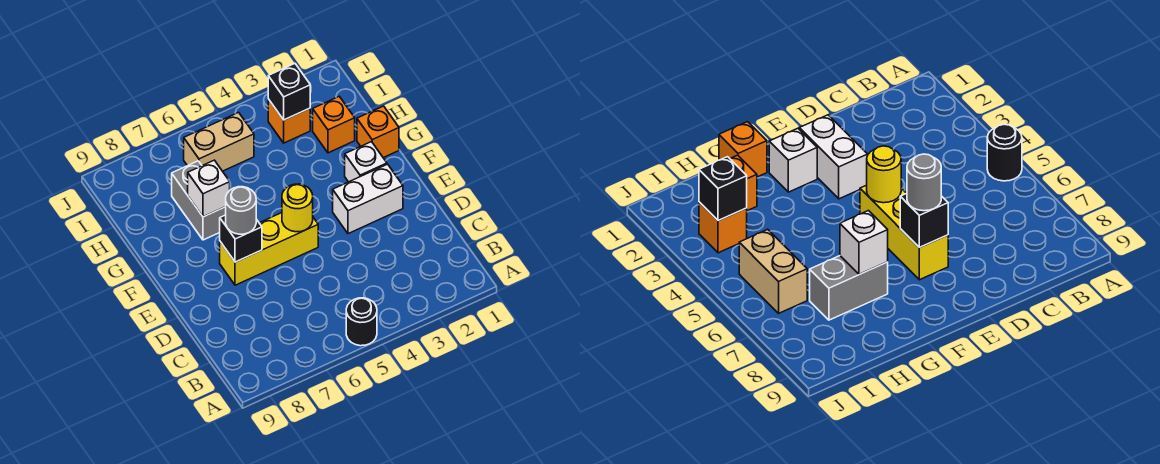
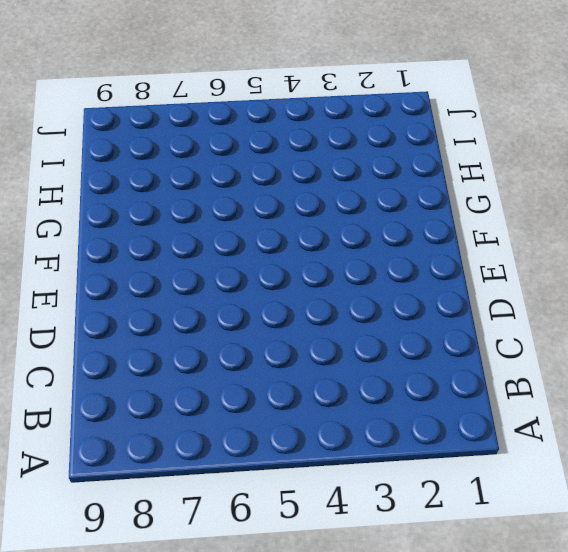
none -> black 1x1 round brick [346,298,377,346]
none -> white 1x2 brick [333,164,403,234]
none -> yellow 1x3 brick [220,213,318,285]

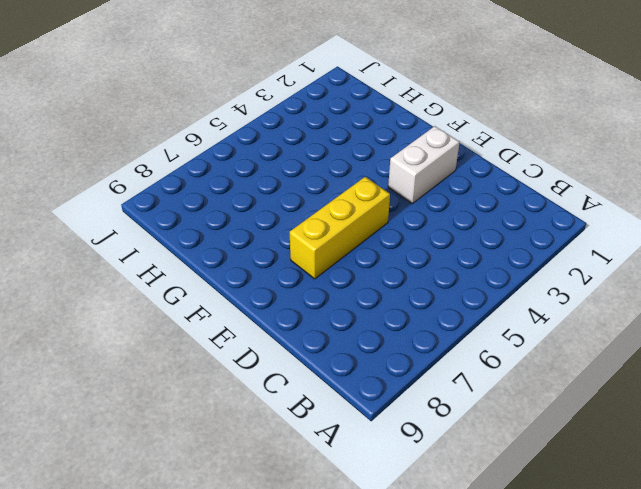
none -> black 1x1 round brick [346,298,377,346]
none -> white 1x1 brick [345,142,387,182]
none -> orange 1x1 brick [357,106,399,158]

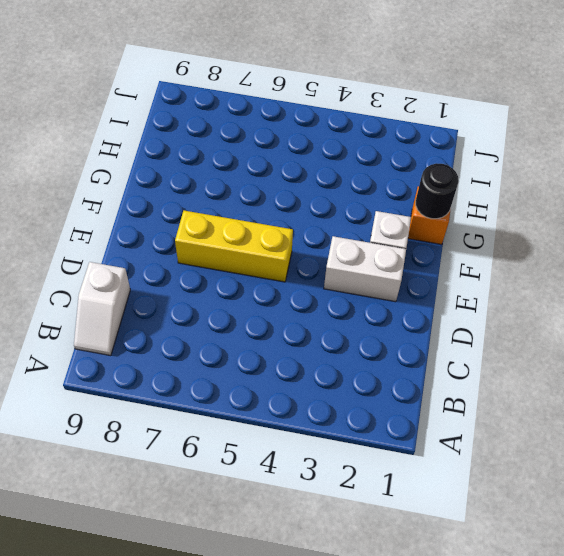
white 1x2 slope [74,262,130,356] -> none
black 1x1 round brick [416,163,459,219] -> black 1x1 round brick moved to [346,298,377,346]
none -> grey 1x2 brick [172,161,226,240]
none -> orange 1x1 brick [313,96,355,153]
none -> orange 1x1 brick [268,99,310,143]

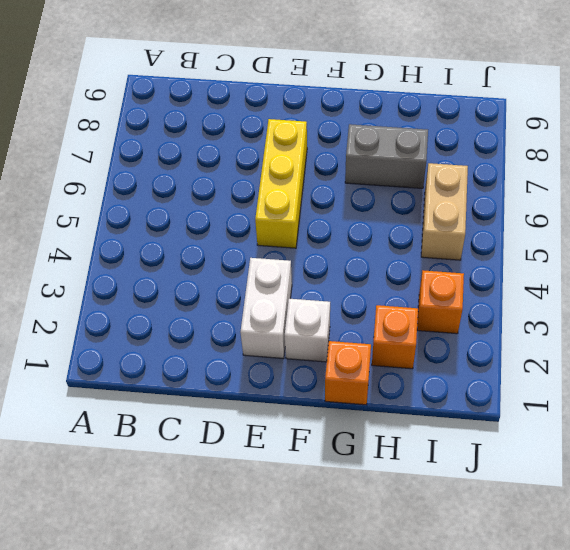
none -> black 1x1 round brick [346,298,377,346]
none -> yellow 1x1 round brick [282,184,313,232]
none -> black 1x1 brick [220,215,262,262]

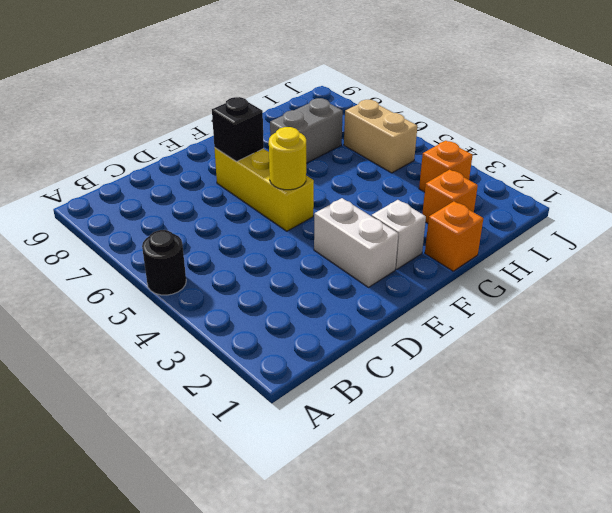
none -> white 1x1 brick [188,160,230,217]
none -> black 1x1 brick [268,64,310,120]
none -> grey 1x1 round brick [226,187,256,234]

